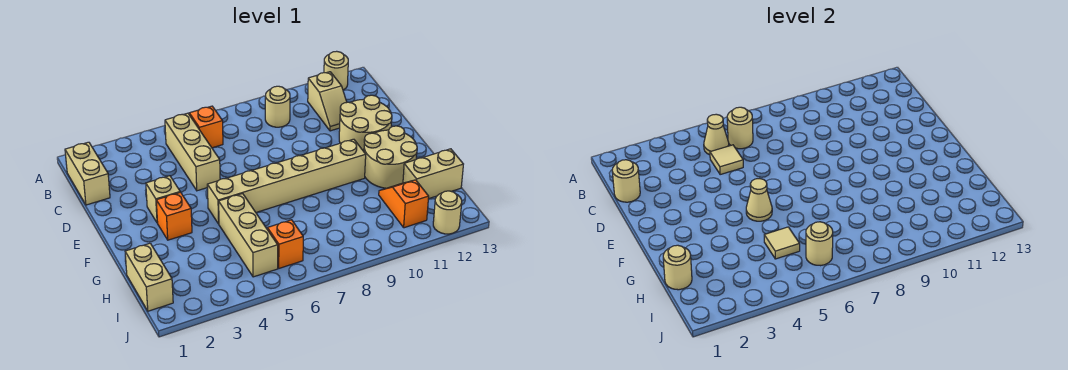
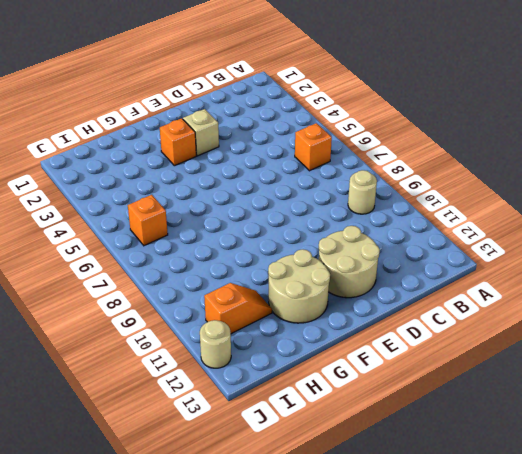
none -> tan 1x1 round brick [324,51,348,90]
none -> tan 1x2 brick [65,142,110,205]
none -> tan 1x3 brick [165,113,220,191]

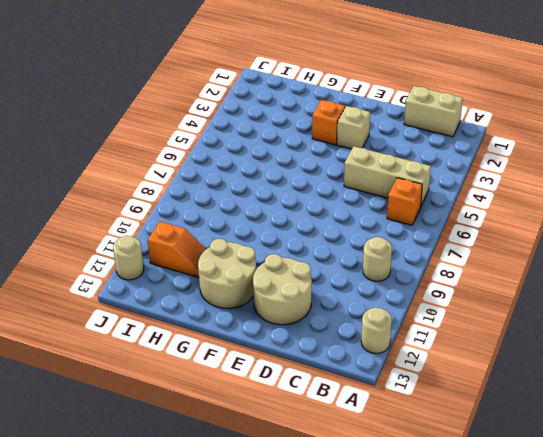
none -> tan 1x2 slope [308,72,347,131]
none -> tan 1x6 brick [207,139,366,224]
none -> tan 1x3 brick [219,194,278,277]

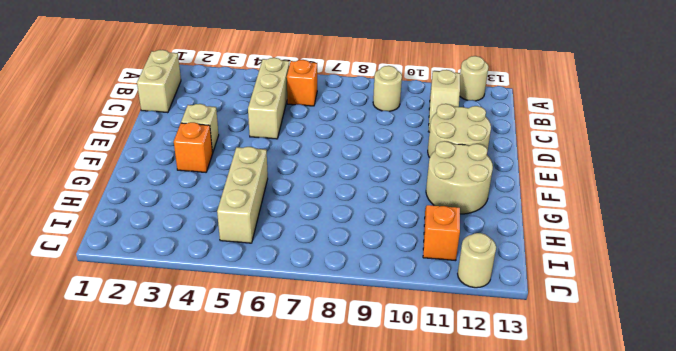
none -> tan 1x6 brick [207,139,366,224]
none -> tan 1x2 brick [125,243,173,311]
none -> tan 1x2 brick [403,149,463,199]

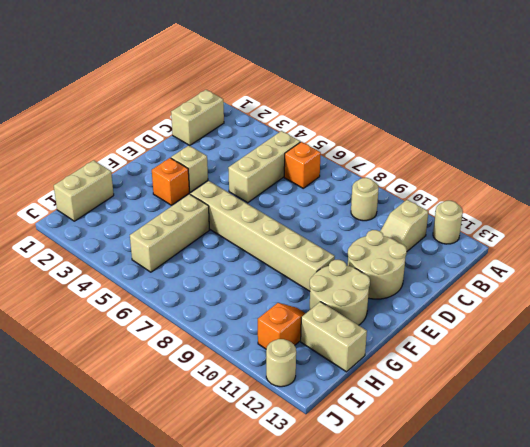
none -> orange 1x1 brick [267,220,303,268]
none -> tan 1x1 cone [704,114,729,155]
none -> tan 1x1 round brick [727,107,753,149]

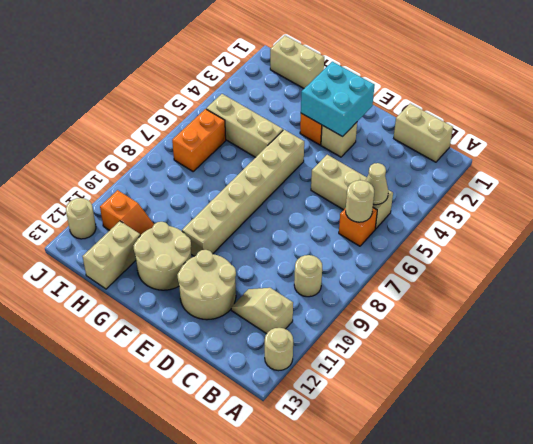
cyan 2x2 brick [301,62,374,137] -> none
orange 1x2 brick [172,109,226,171] -> orange 1x1 brick [267,220,303,268]
none -> tan 1x1 round brick [612,160,640,202]
none -> tan 1x1 tile [710,145,743,175]
none -> tan 1x1 cone [746,179,772,221]

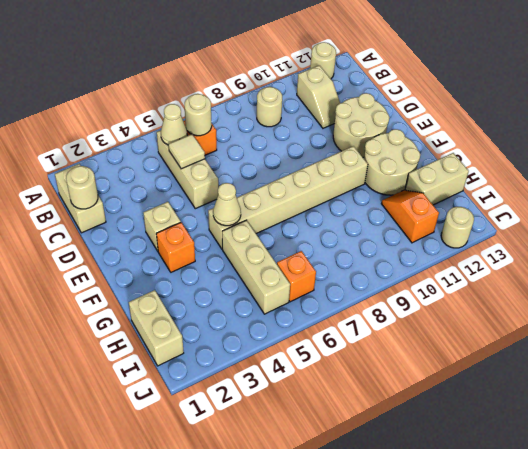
none -> tan 1x1 round brick [663,245,692,290]
none -> tan 1x1 tile [764,227,800,259]
none -> tan 1x1 round brick [806,222,833,266]

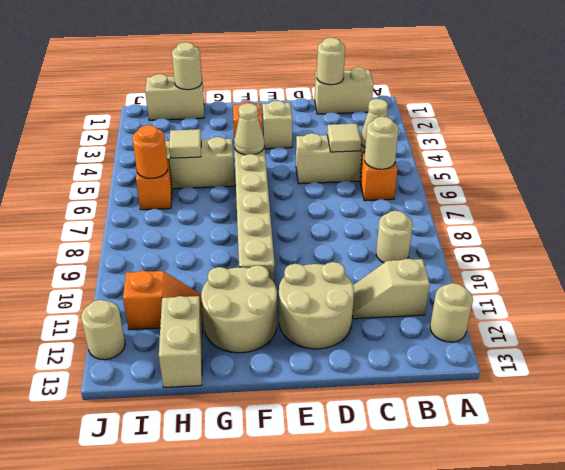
orange 1x1 round brick [132,125,168,178] -> tan 1x1 round brick [806,222,833,266]

